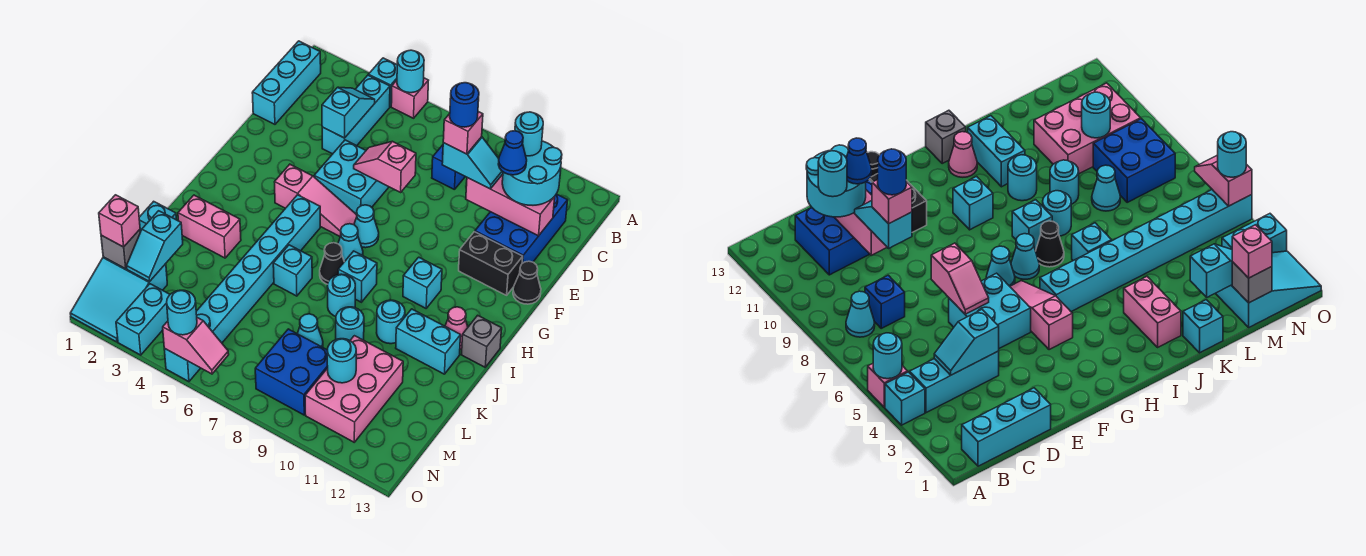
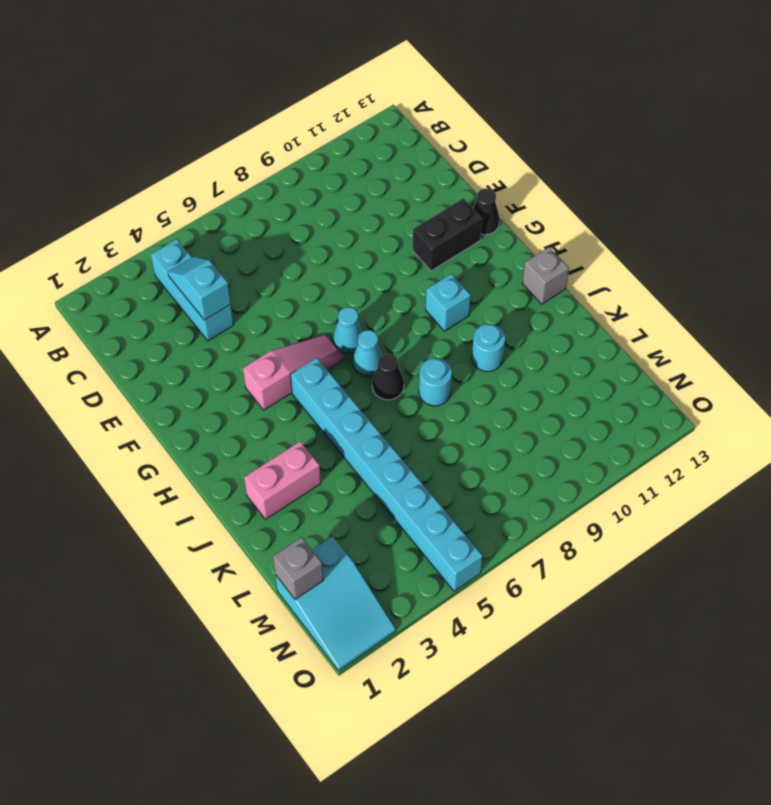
none -> cyan 1x1 brick [368,58,397,107]
none -> pink 1x1 brick [391,78,428,118]
none -> cyan 1x3 brick [252,41,321,124]
none -> cyan 1x1 cone [846,291,875,337]

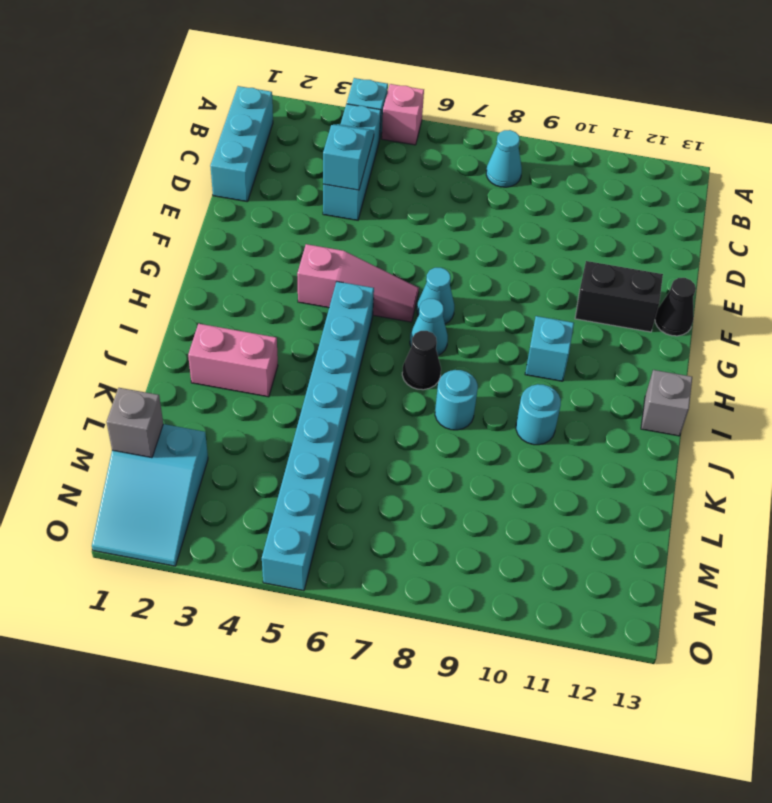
none -> blue 1x1 brick [432,145,465,190]
none -> blue 2x3 brick [475,194,568,264]
none -> cyan 2x2 brick [314,140,389,215]
none -> cyan 1x1 brick [338,251,377,302]

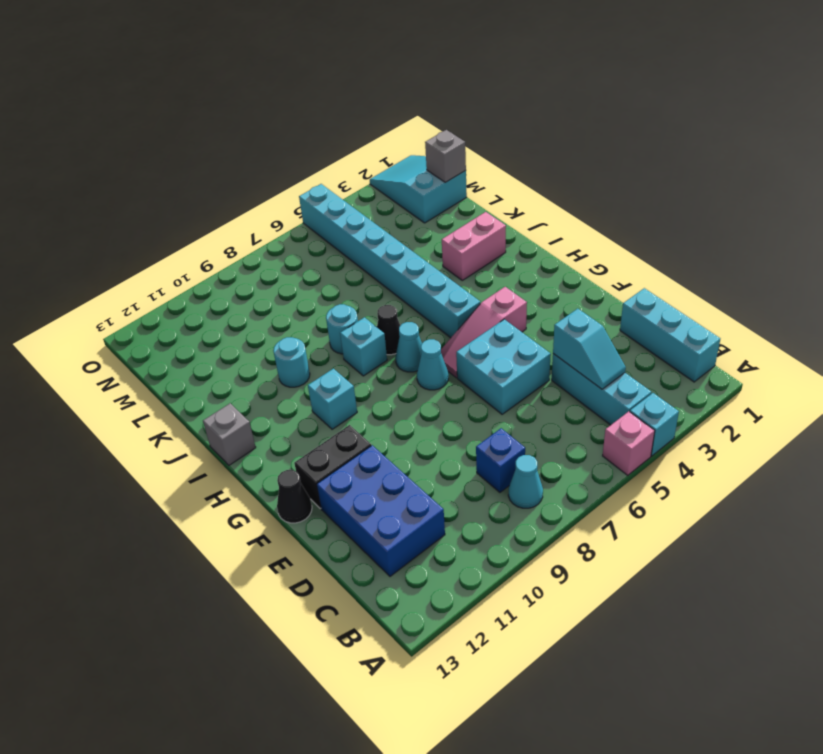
none -> pink 1x1 cone [445,307,468,349]
none -> cyan 1x1 brick [273,245,312,296]
none -> cyan 1x2 brick [396,309,461,374]
none -> cyan 1x1 brick [139,201,176,232]

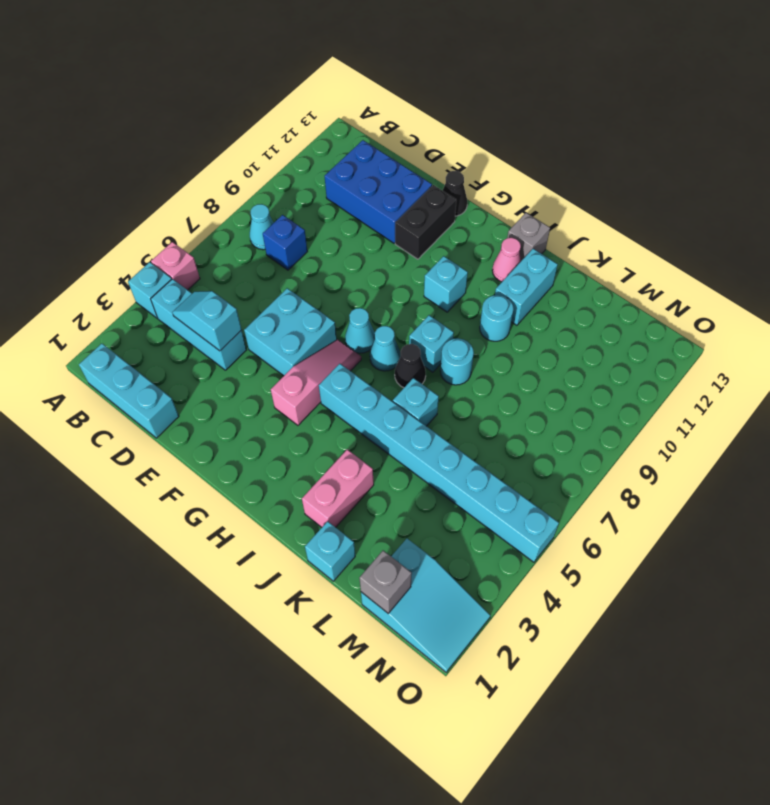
none -> cyan 1x1 round brick [336,307,364,340]
none -> cyan 1x1 cone [297,314,323,347]
none -> pink 2x3 brick [305,336,403,442]
none -> blue 2x2 brick [255,329,328,415]

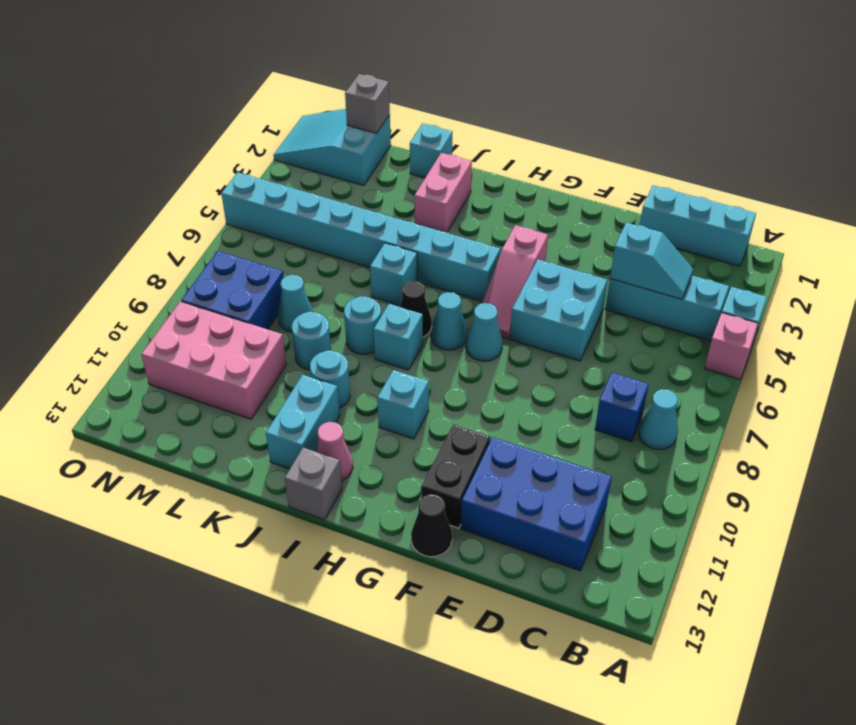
none -> cyan 1x2 brick [116,284,170,355]
none -> cyan 1x1 round brick [397,50,424,93]
none -> pink 1x3 brick [466,174,555,236]
none -> pink 1x2 slope [354,141,416,192]

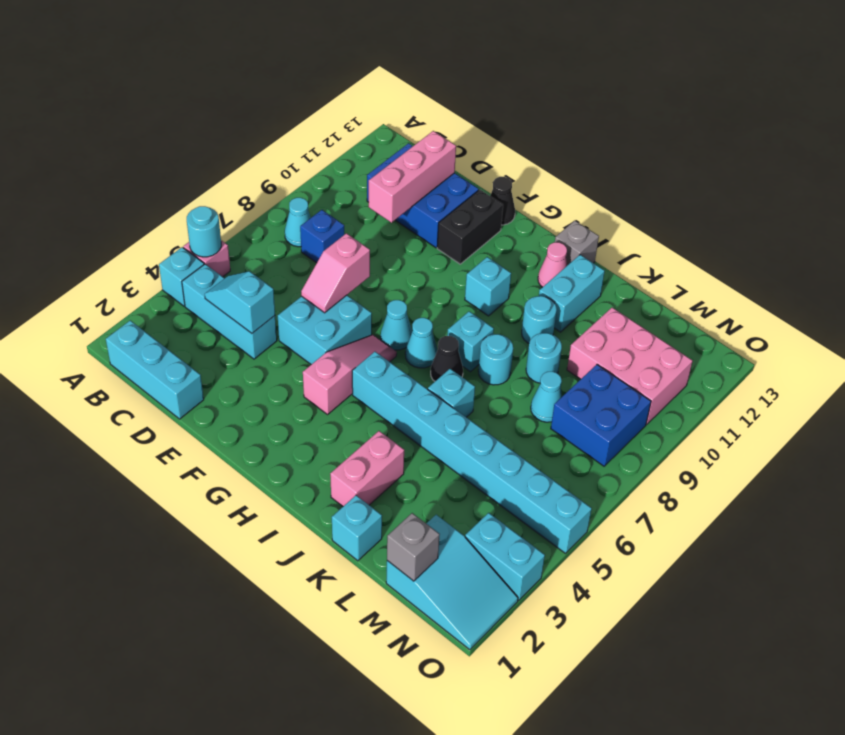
none -> cyan 1x2 slope [127,211,183,282]
none -> cyan 1x1 round brick [327,339,356,383]
none -> pink 1x2 slope [163,318,229,374]
none -> cyan 2x2 round brick [502,141,562,205]

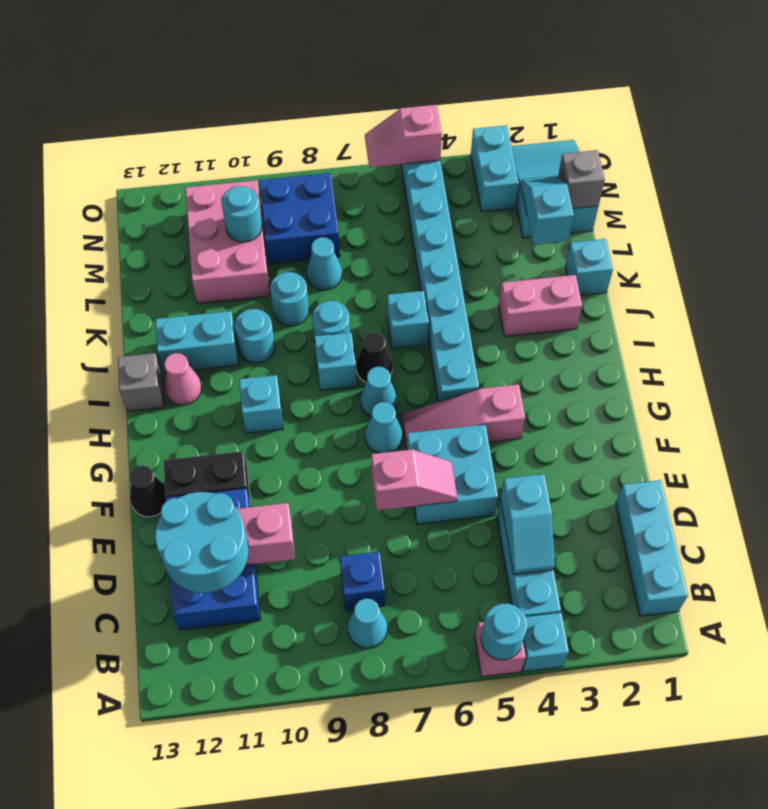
none -> cyan 1x2 slope [442,137,503,189]
none -> pink 1x1 brick [99,195,140,247]
none -> cyan 1x1 round brick [167,290,197,335]
none -> cyan 1x1 round brick [515,112,543,156]

